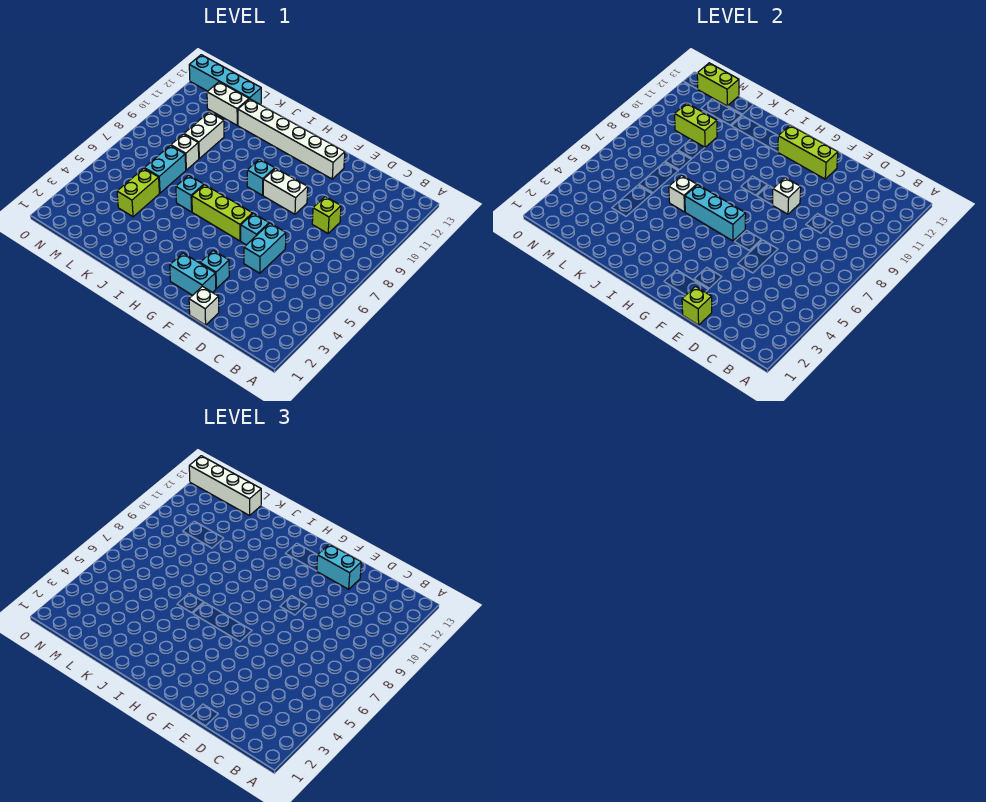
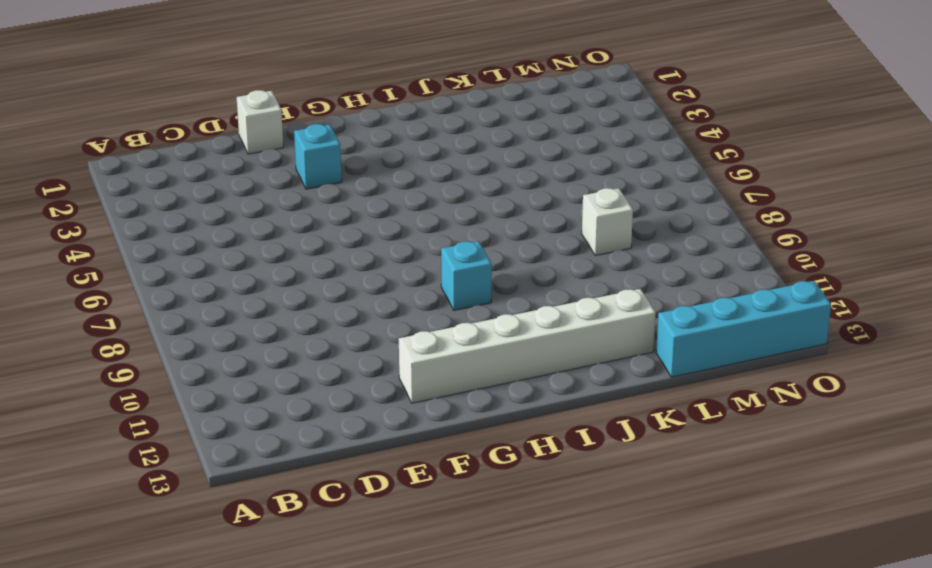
none -> lime 1x1 brick [312,197,341,233]
none -> cyan 1x2 brick [244,223,286,273]
none -> cyan 1x2 brick [170,253,216,295]

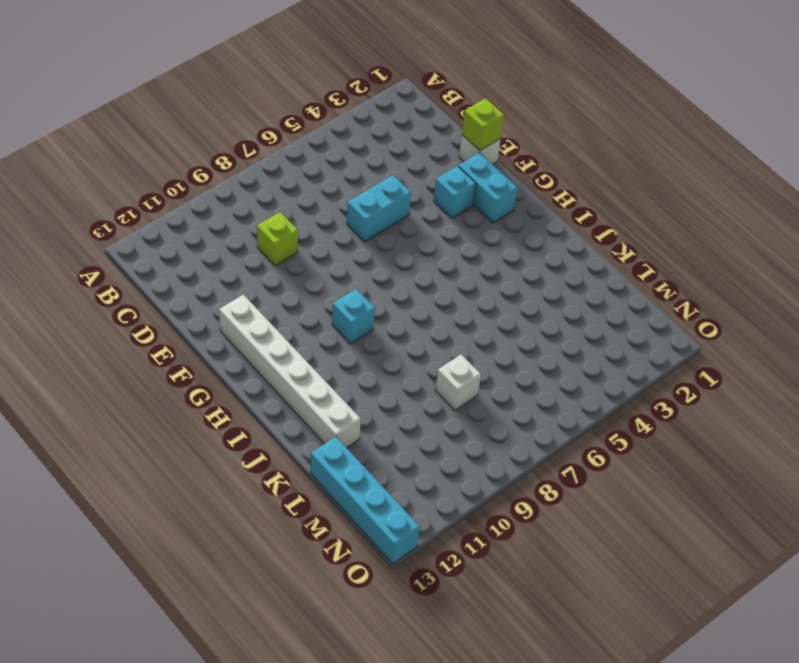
none -> cyan 1x1 brick [241,213,269,245]
none -> white 1x2 brick [263,168,308,214]
none -> lime 1x3 brick [192,185,253,241]

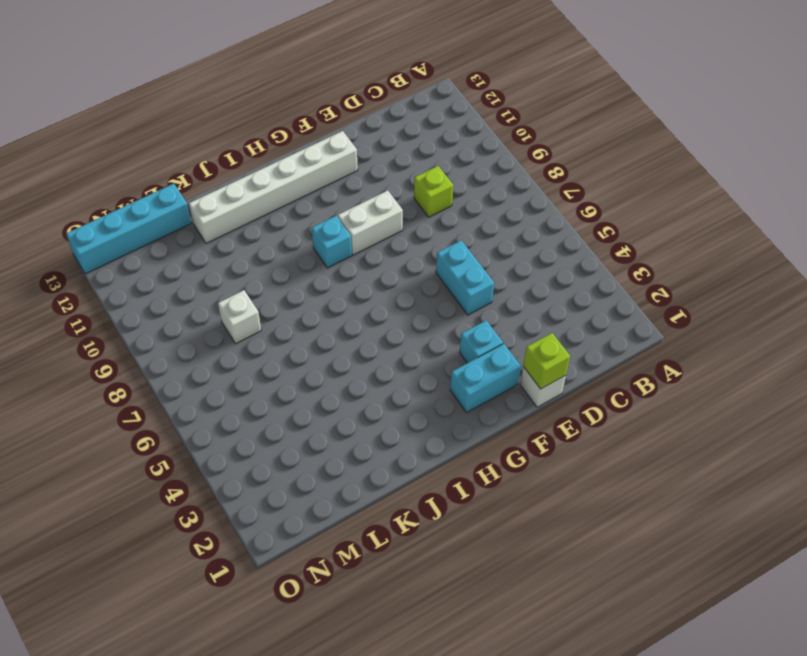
none -> cyan 1x1 brick [241,213,269,245]
none -> lime 1x3 brick [192,185,253,241]
none -> cyan 1x1 brick [176,175,204,212]

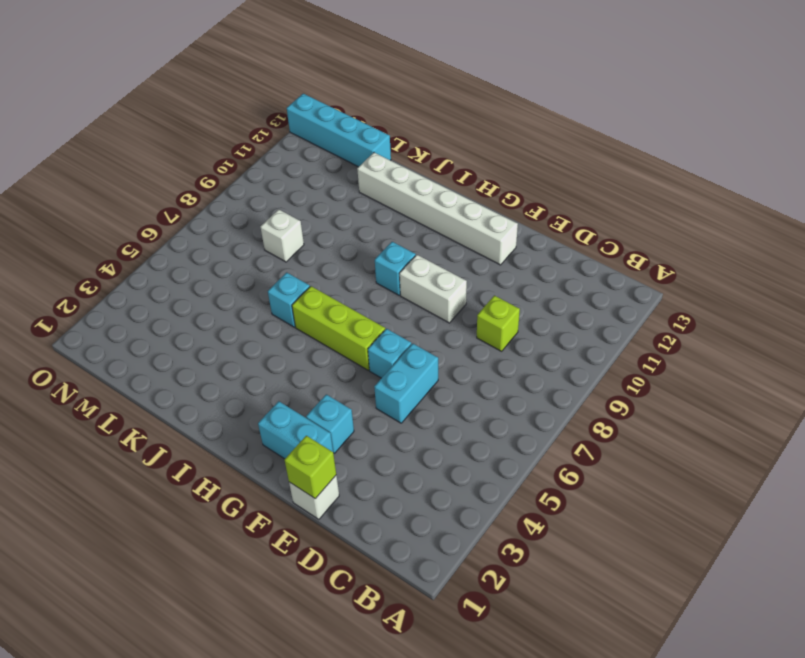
none -> lime 1x2 brick [117,168,159,217]
none -> cyan 1x2 brick [144,145,186,193]
none -> white 1x2 brick [184,112,224,158]

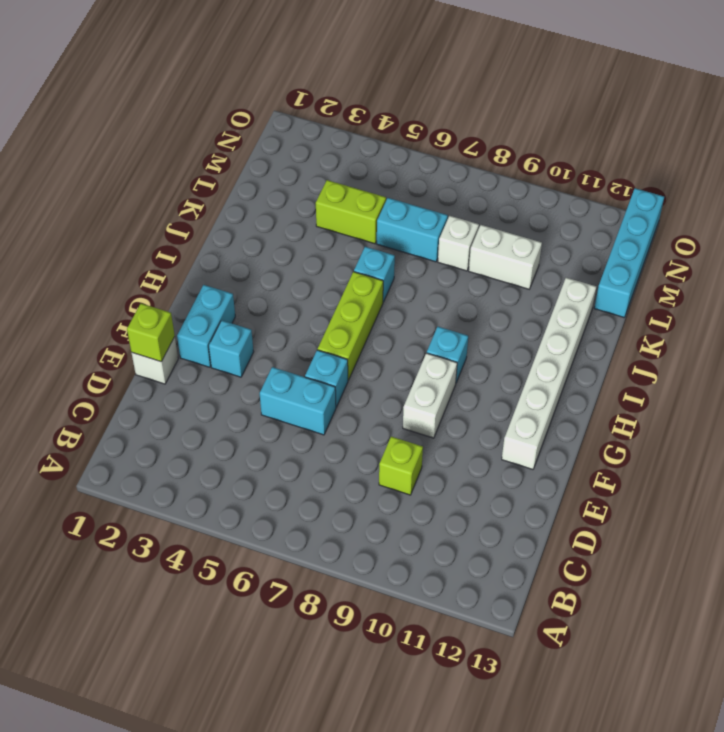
none -> white 1x2 brick [207,82,249,125]
none -> white 1x1 brick [773,178,801,214]
none -> lime 1x3 brick [778,125,838,179]

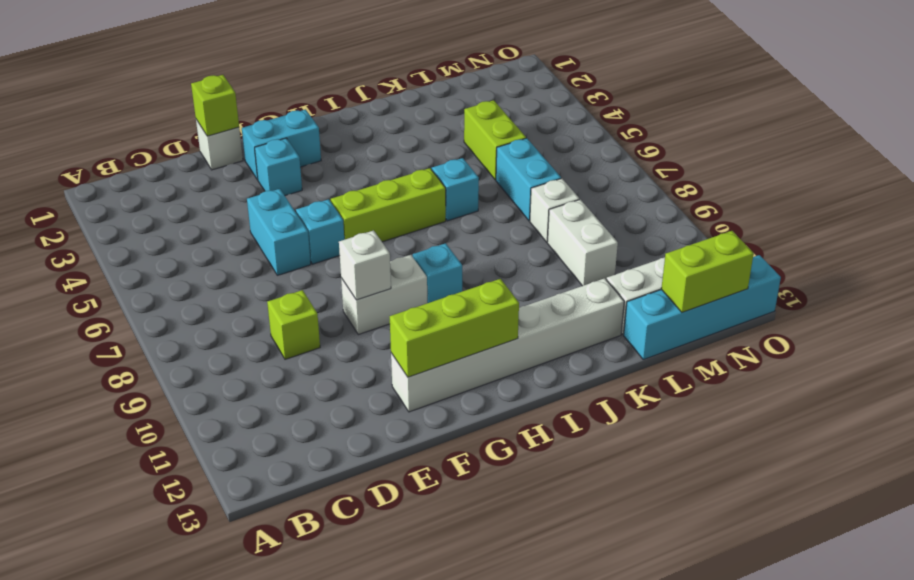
none -> cyan 1x3 brick [685,185,746,241]
none -> white 1x1 brick [669,175,697,212]
none -> lime 1x2 brick [675,103,717,147]

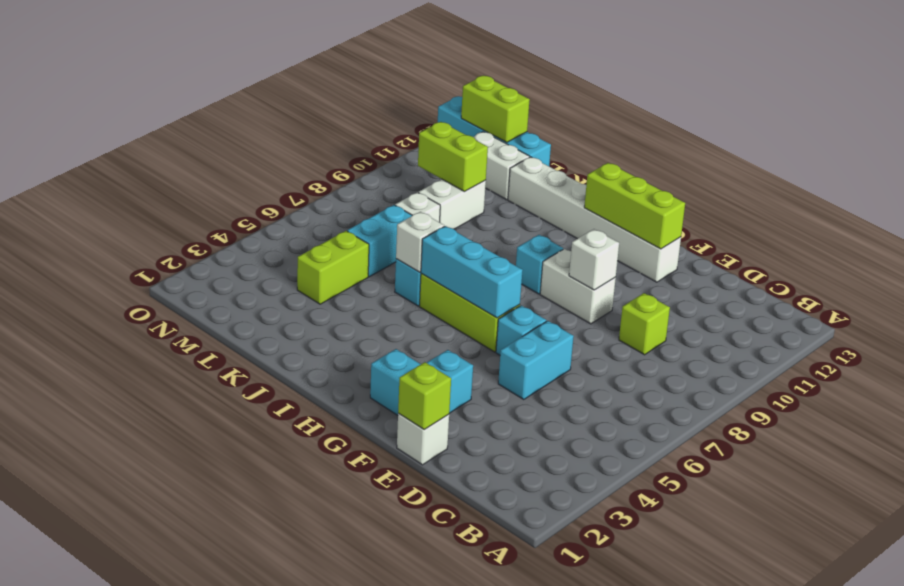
none -> cyan 1x2 brick [317,544,361,589]
none -> white 1x4 brick [189,456,261,516]

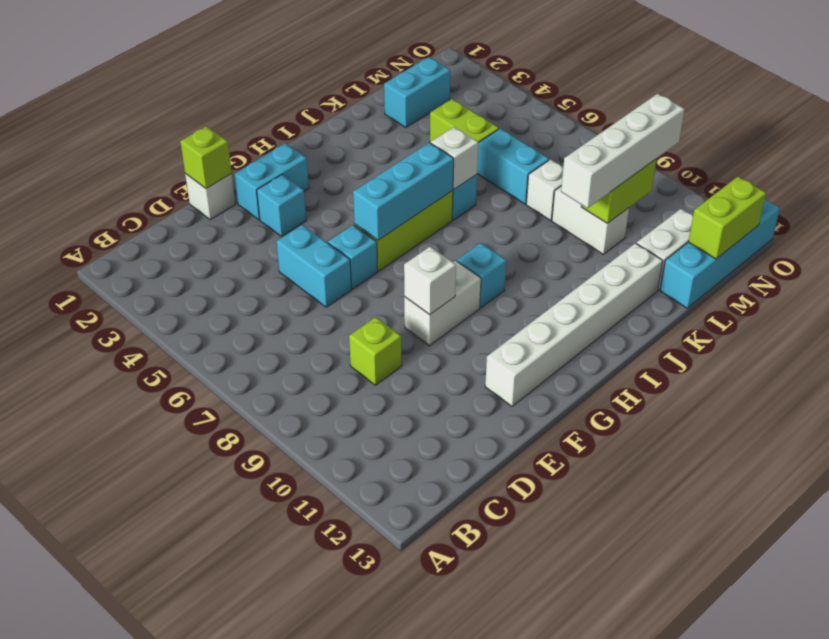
white 1x4 brick [561,94,685,208] -> white 1x4 brick moved to [189,456,261,516]
cyan 1x2 brick [384,57,450,128] -> cyan 1x2 brick moved to [317,544,361,589]
none -> lime 1x3 brick [778,125,838,179]

